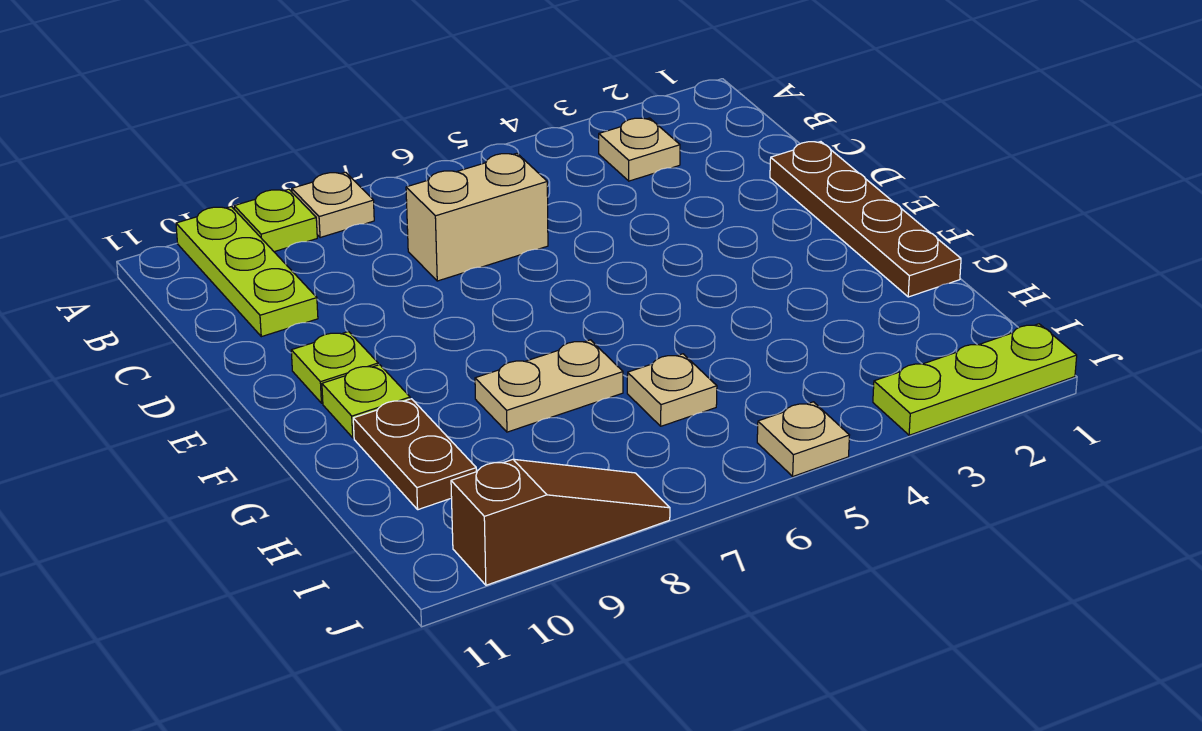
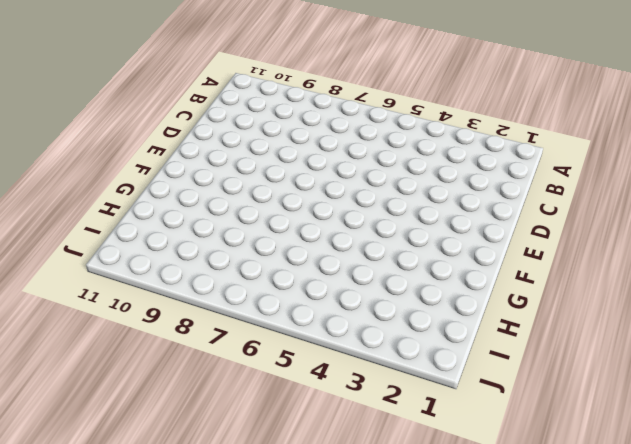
none -> tan 1x1 plate [292,172,374,238]
none -> lime 1x1 plate [234,189,317,252]
none -> lime 1x3 plate [176,207,318,337]

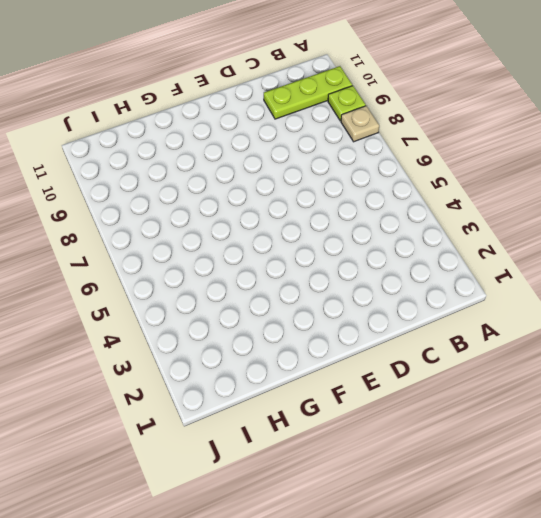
none -> tan 1x1 plate [599,118,680,181]
none -> tan 1x2 brick [406,153,548,281]
none -> brown 1x4 plate [770,142,961,297]

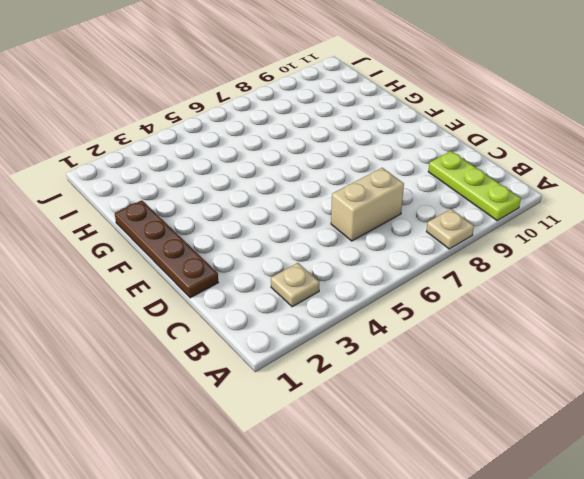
none -> lime 1x1 plate [234,189,317,252]
none -> lime 1x1 plate [291,332,378,403]
none -> lime 1x1 plate [322,365,410,438]

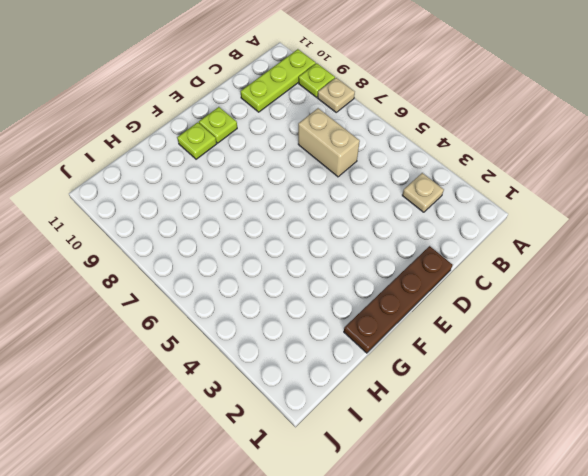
none -> tan 1x2 plate [475,340,623,432]
none -> brown 1x2 plate [353,399,476,510]
none -> tan 1x1 plate [627,354,717,426]

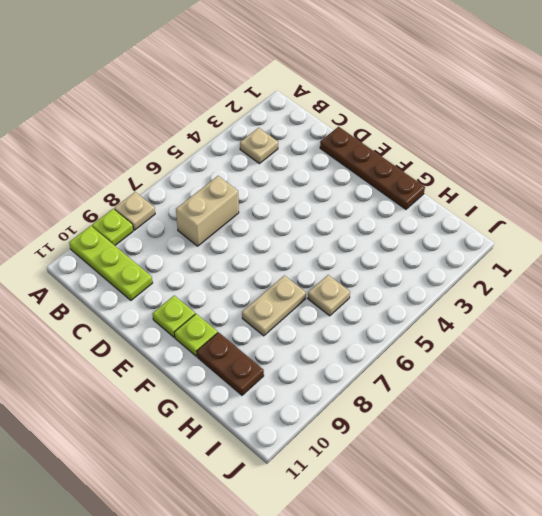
none -> lime 1x3 plate [873,324,1077,435]
none -> tan 1x1 plate [757,402,849,476]
none -> brown 1x3 slope [451,459,670,585]

